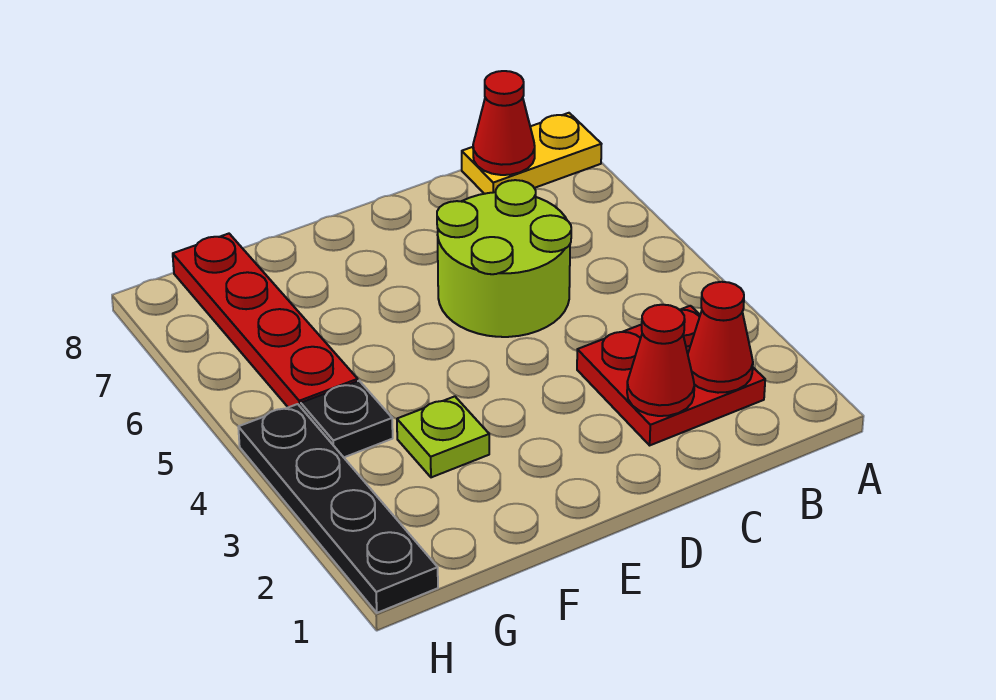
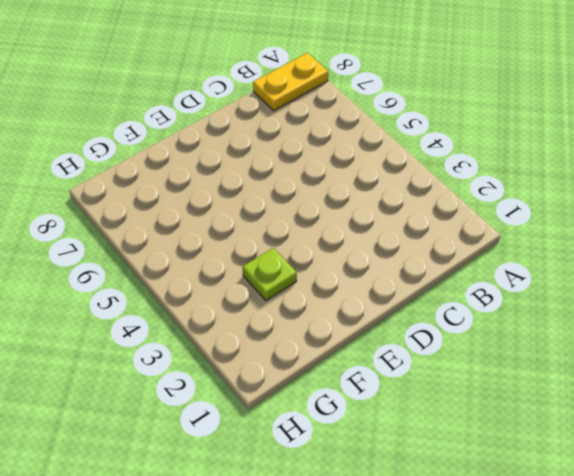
none -> red 2x2 plate [577,306,765,445]
none -> lime 2x2 round brick [437,180,571,337]

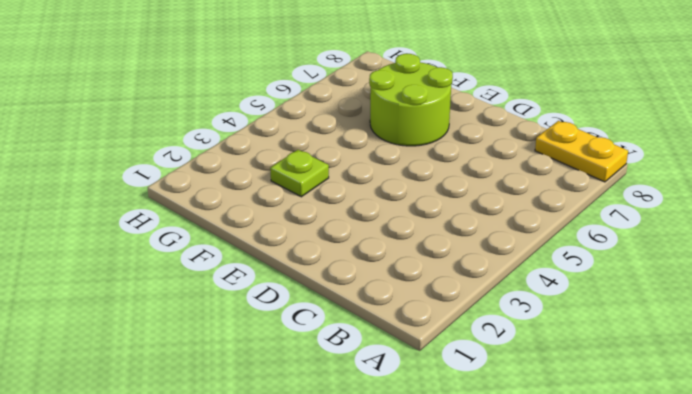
lime 2x2 round brick [369,54,453,146] -> lime 2x2 round brick moved to [437,180,571,337]
none -> red 2x2 plate [577,306,765,445]
none -> black 1x1 plate [301,381,393,457]

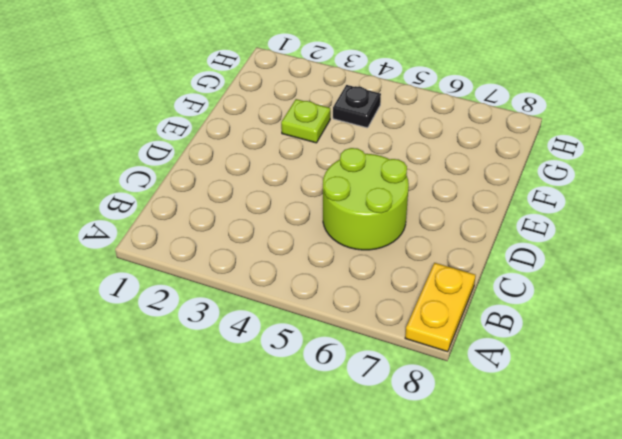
none -> red 2x2 plate [577,306,765,445]
none -> red 1x4 plate [173,234,358,407]

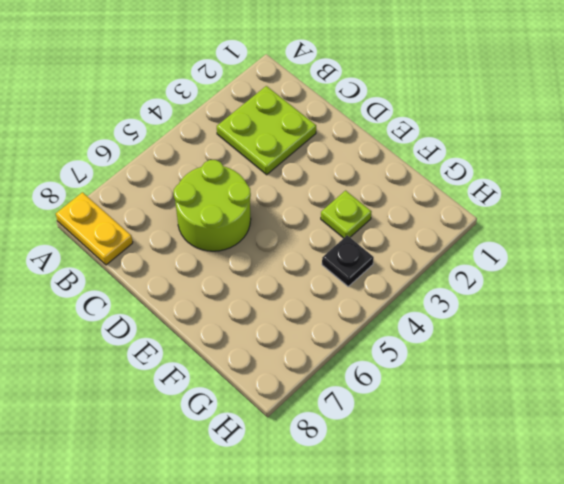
lime 2x2 plate [217,86,316,175] -> red 2x2 plate [577,306,765,445]
none -> red 1x4 plate [173,234,358,407]
none -> black 1x4 plate [238,404,438,613]

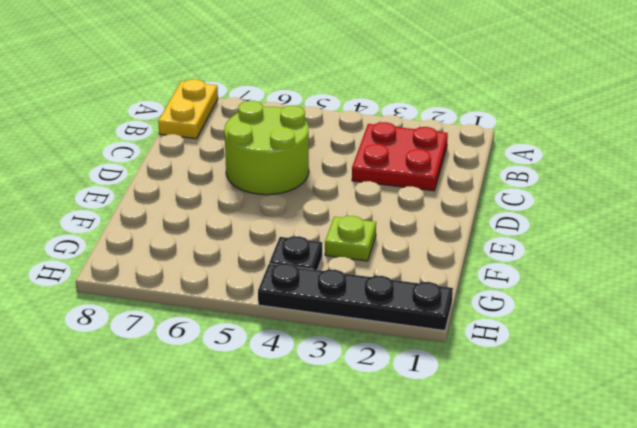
none -> red 1x4 plate [173,234,358,407]
none -> red 1x1 cone [688,282,753,393]

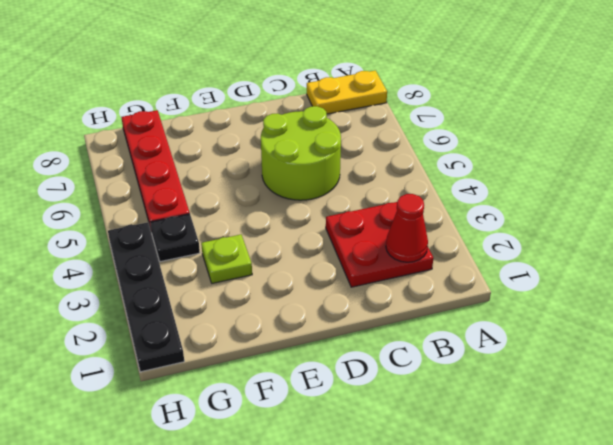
none -> red 1x1 cone [473,71,535,175]
none -> red 1x1 cone [627,305,694,416]

